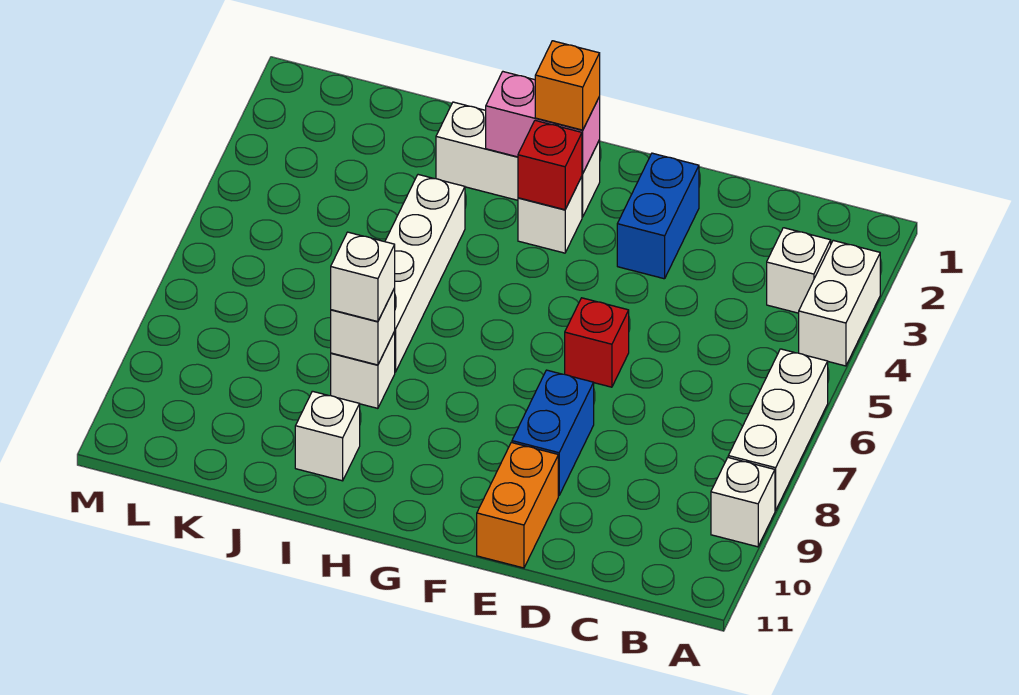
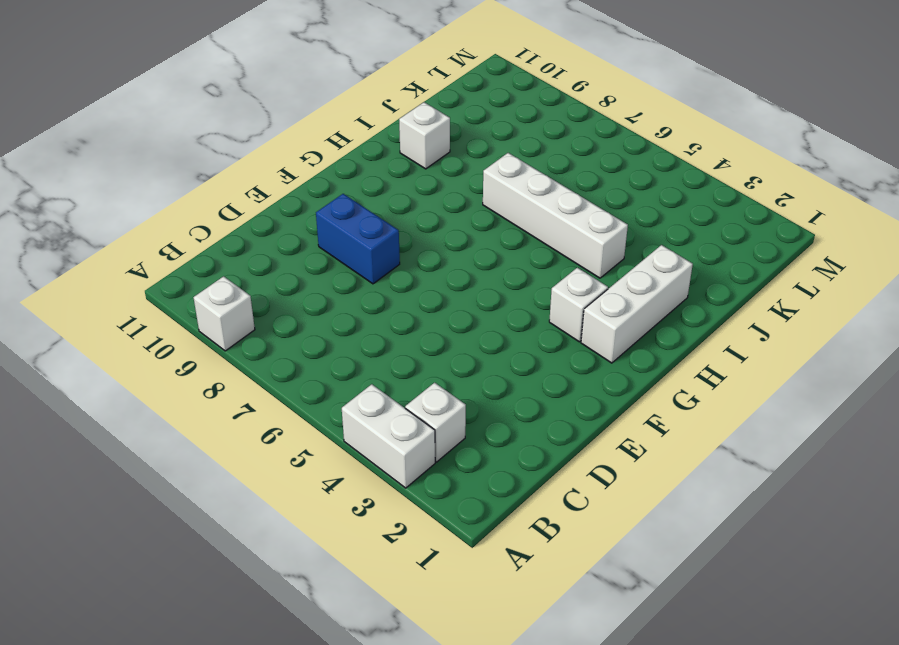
none -> white 1x3 brick [728,349,828,511]
none -> blue 1x2 brick [617,153,699,279]
none -> red 1x1 brick [565,298,629,387]

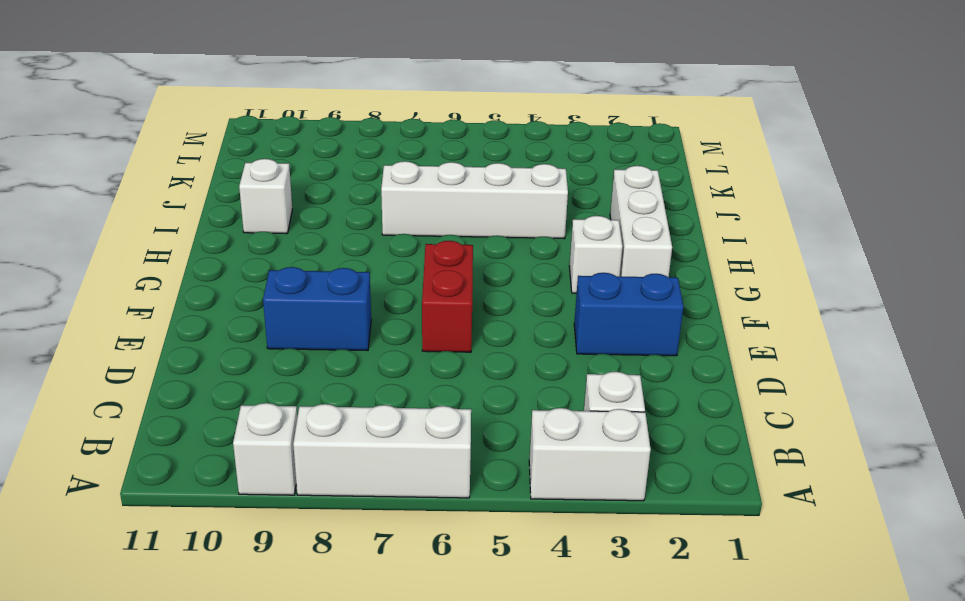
red 1x2 brick [422,241,473,352] -> red 1x1 brick [565,298,629,387]
none -> orange 1x2 brick [477,442,558,568]
none -> white 1x1 brick [331,331,395,408]
none -> pink 1x2 brick [486,72,600,174]

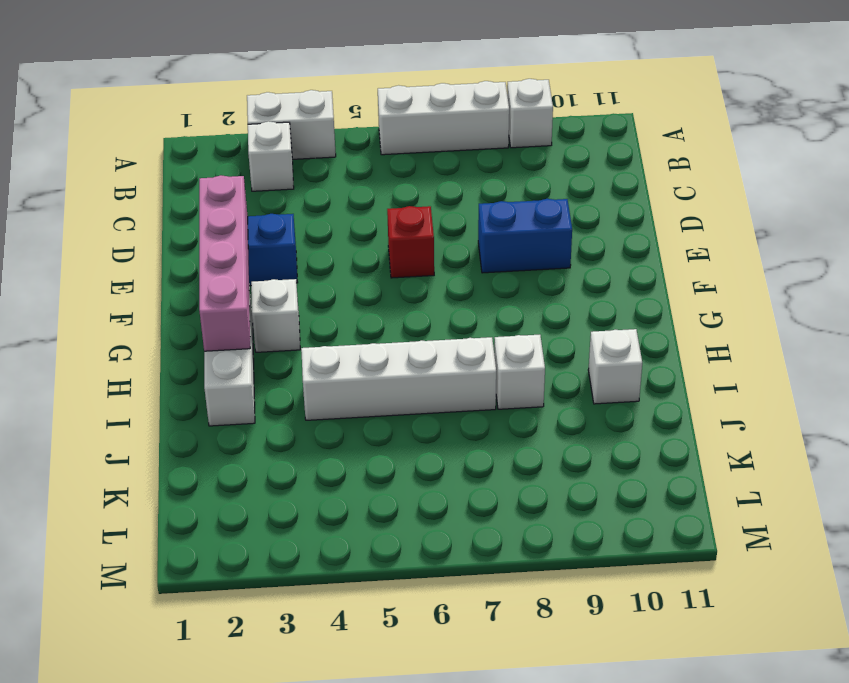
pink 1x4 brick [199,175,250,351] -> pink 1x2 brick [486,72,600,174]
none -> orange 1x2 brick [477,442,558,568]
none -> red 1x1 brick [518,120,582,210]
none -> white 1x1 brick [331,288,395,365]

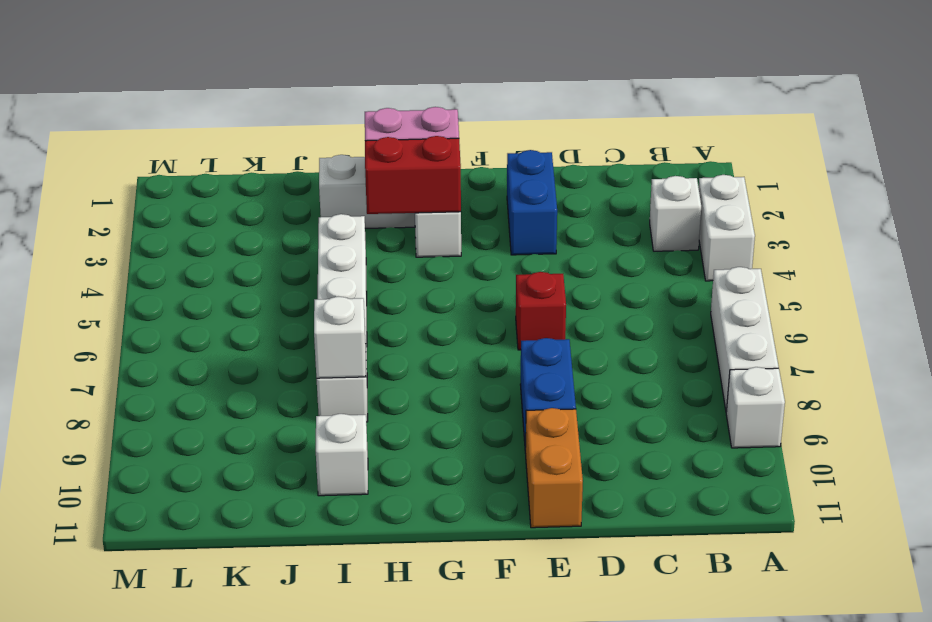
red 1x2 brick [365,136,461,214] -> red 1x1 brick [518,120,582,210]
none -> orange 1x1 brick [535,41,600,130]
none -> white 1x1 brick [331,232,395,322]

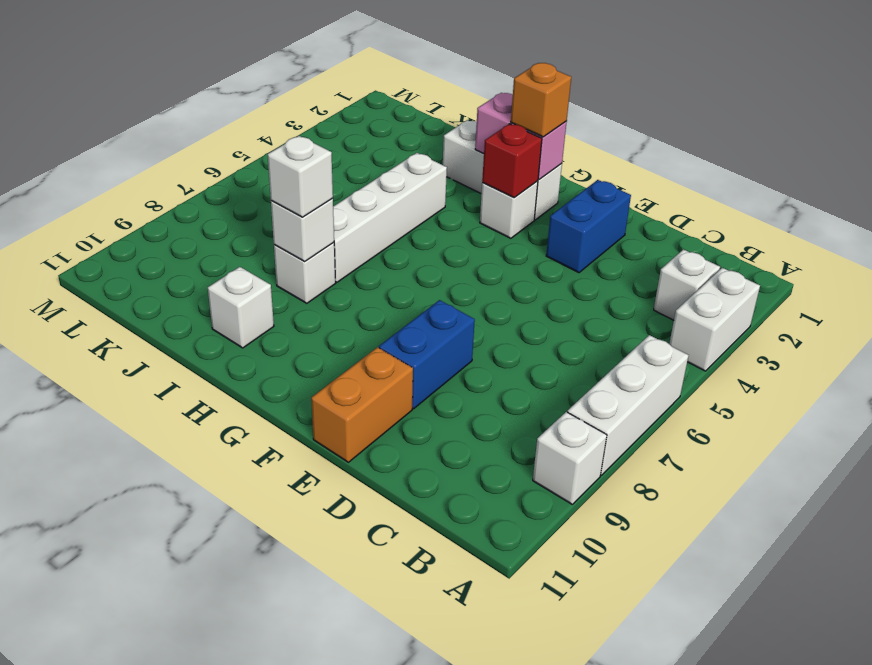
none -> red 1x1 brick [565,298,629,387]

